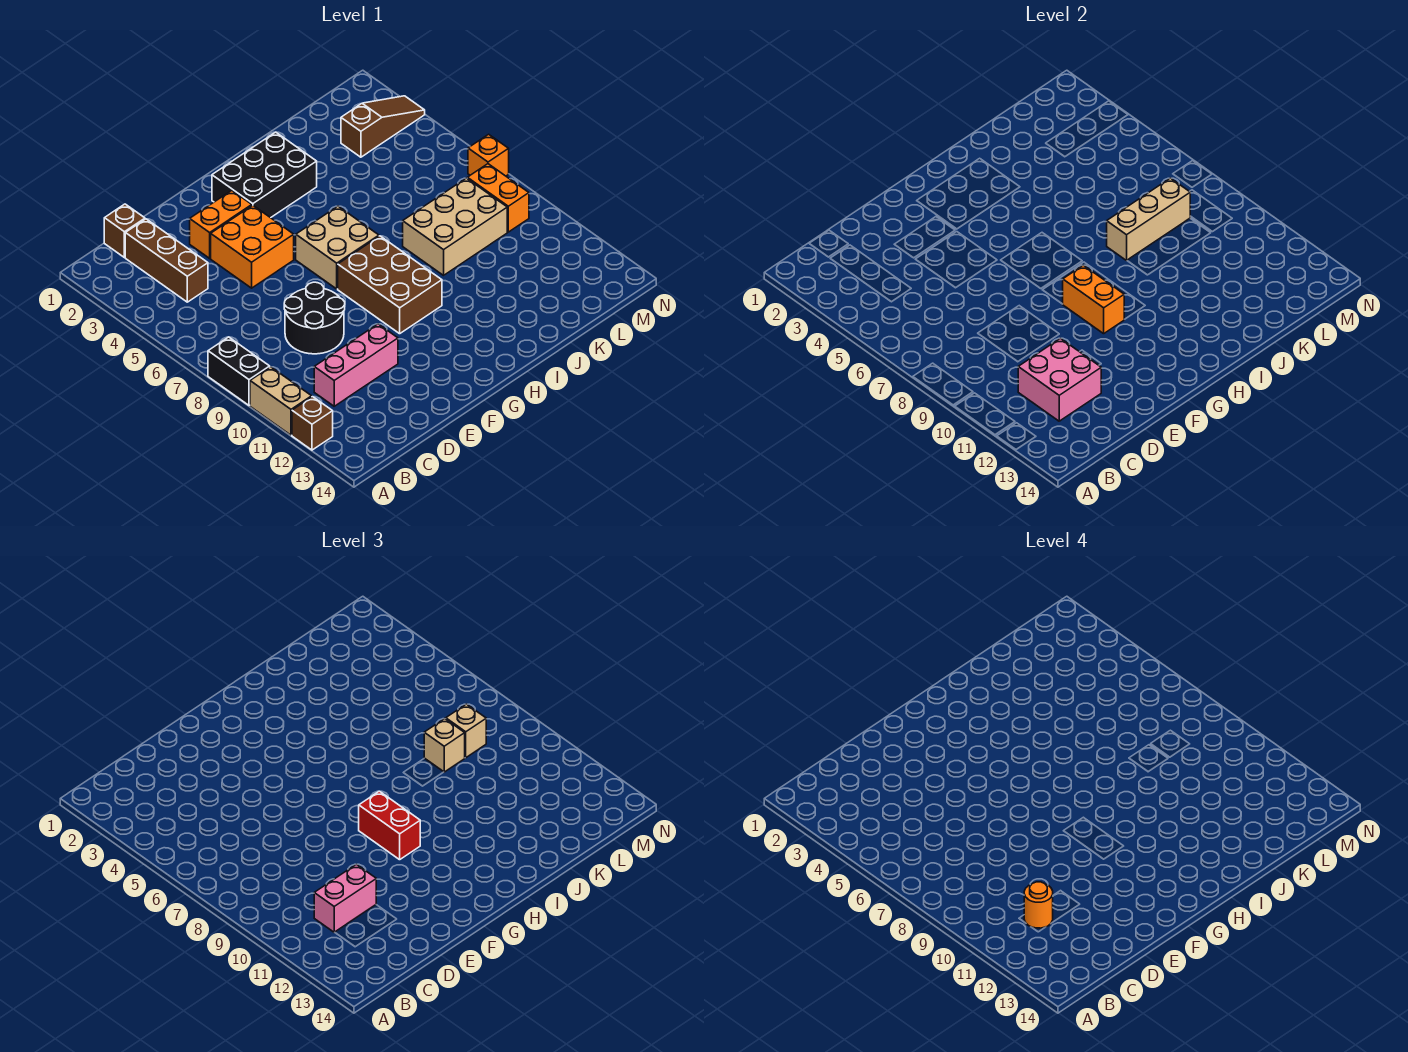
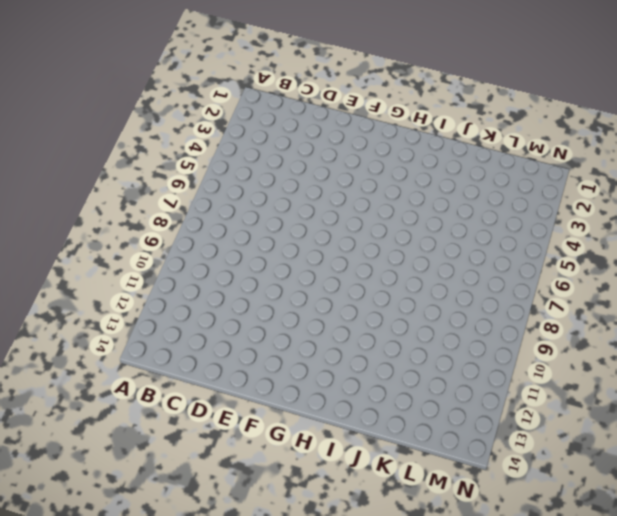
none -> black 1x2 brick [208,337,270,405]
none -> tan 1x2 brick [250,367,312,435]
none -> brown 1x1 brick [292,397,333,450]

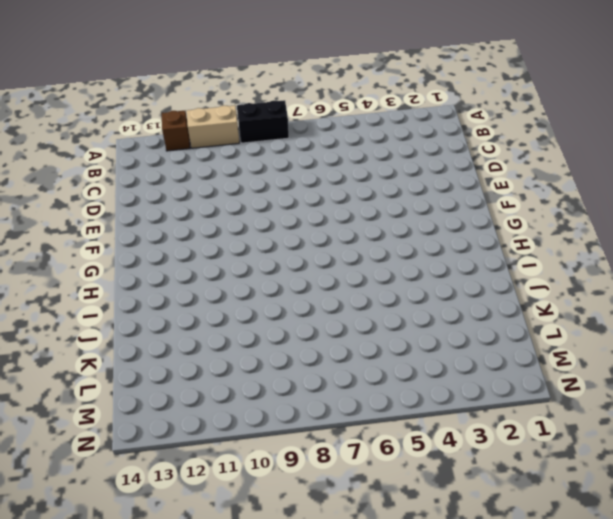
none -> brown 1x1 brick [104,204,145,257]
none -> brown 1x3 brick [125,219,208,302]
none -> pink 1x3 brick [314,324,398,406]

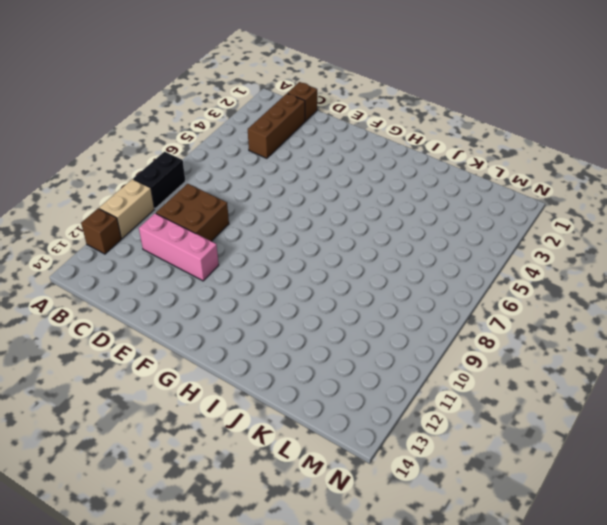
brown 2x2 brick [156,184,229,241] -> black 2x2 round brick [284,282,345,354]
none -> orange 1x2 brick [190,191,252,258]
none -> orange 2x2 brick [211,205,294,288]
none -> black 2x3 brick [212,132,317,218]

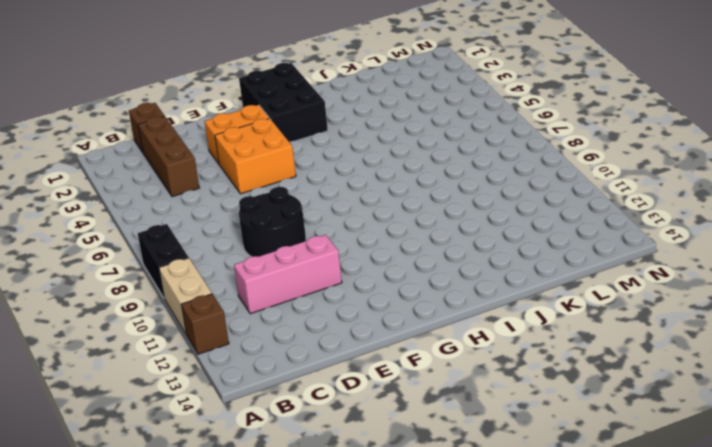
black 2x3 brick [239,63,328,141] -> black 2x3 brick turned to [212,132,317,218]
none -> tan 2x2 brick [296,206,379,289]
none -> brown 2x3 brick [338,236,442,334]
none -> tan 2x3 brick [403,178,507,275]

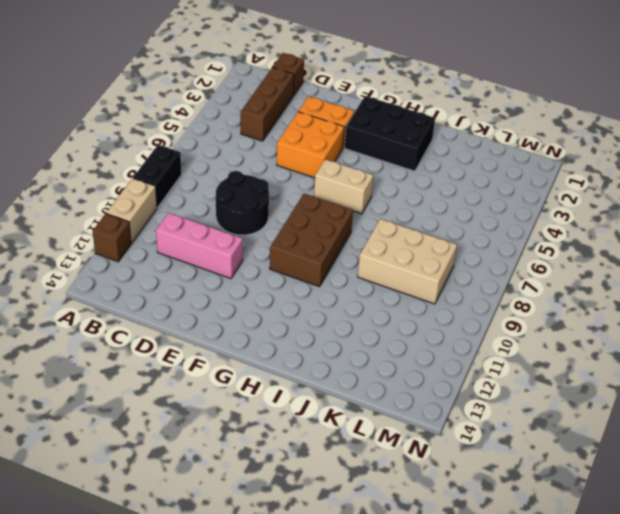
tan 1x2 brick [314,159,373,214] -> tan 2x2 brick [296,206,379,289]
none -> brown 1x3 slope [341,96,425,157]
none -> orange 1x2 brick [467,164,529,232]
none -> orange 1x1 brick [468,134,509,176]

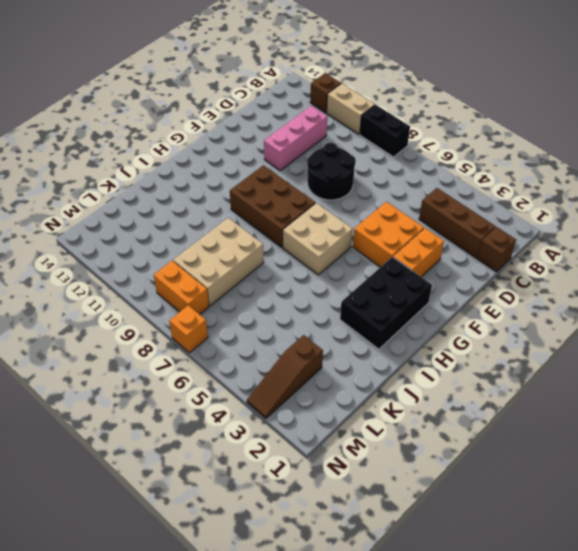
none -> pink 2x2 brick [1018,338,1101,421]
none -> orange 1x2 brick [1063,265,1124,334]
none -> tan 1x3 brick [1107,178,1190,260]

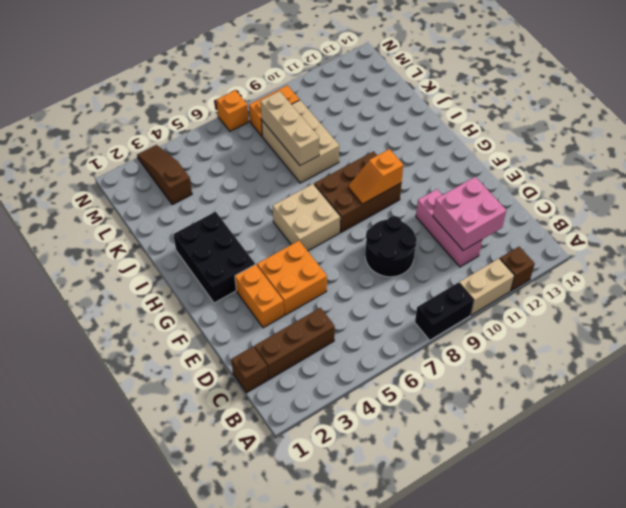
orange 1x2 slope [349,149,403,204] -> orange 1x2 brick [1063,265,1124,334]
none -> pink 1x2 brick [314,864,376,932]
none -> red 1x2 brick [359,791,420,860]
none -> tan 1x1 brick [424,719,465,772]

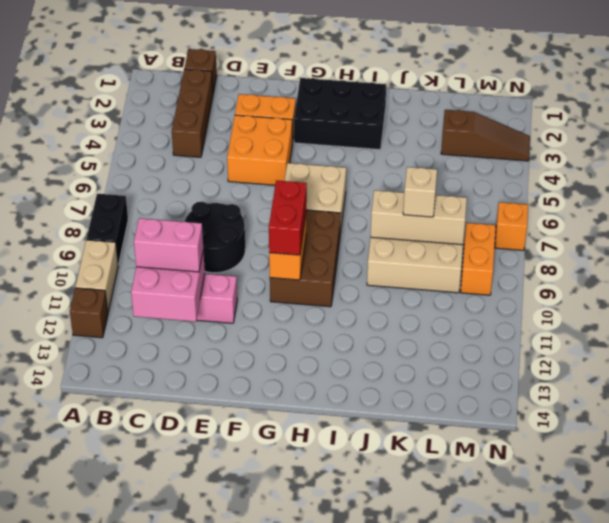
none -> tan 1x1 brick [446,704,486,758]
none -> orange 1x1 round brick [1024,882,1053,928]

